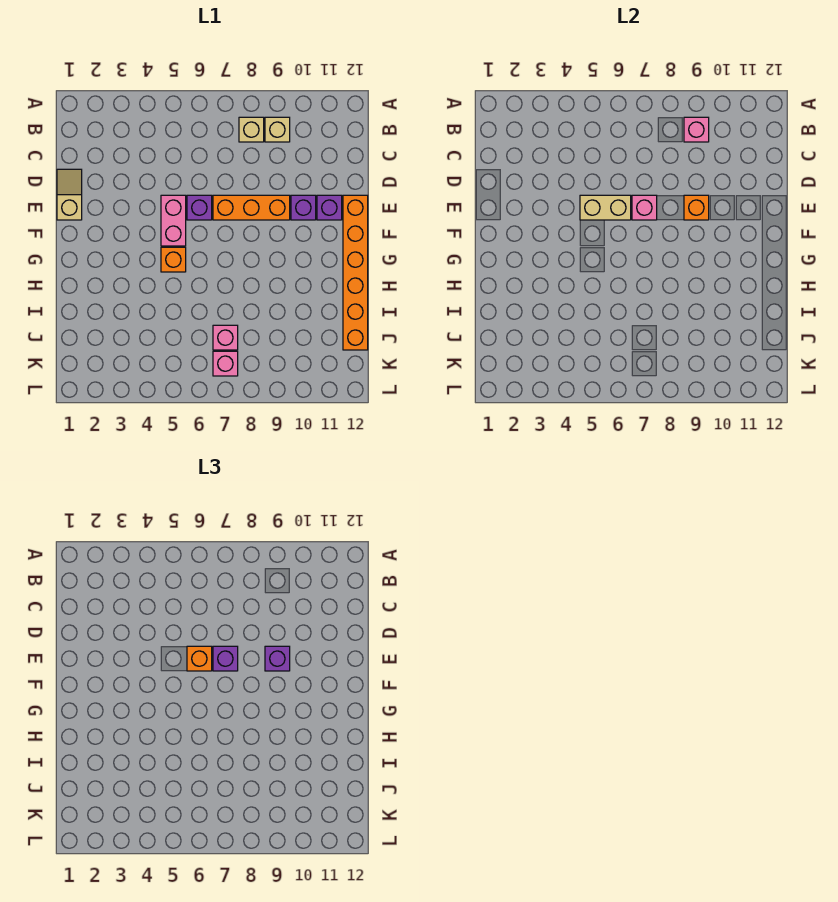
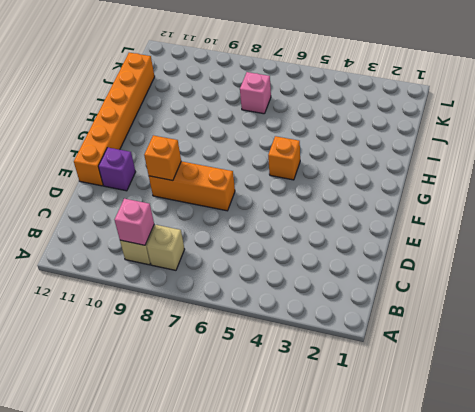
none -> tan 1x2 slope [57,169,82,220]
none -> pink 1x2 brick [161,195,186,246]
none -> purple 1x1 brick [187,195,212,220]

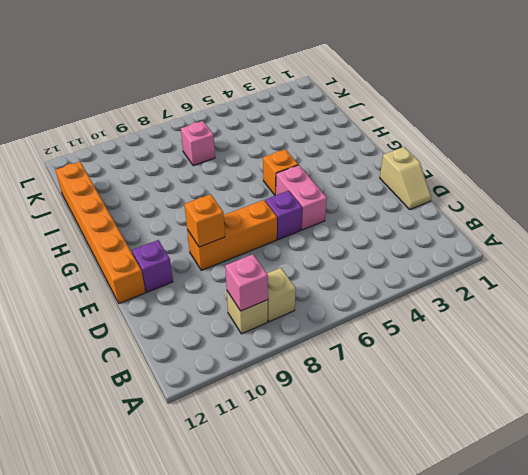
none -> purple 1x1 brick [291,195,316,220]
none -> pink 1x1 brick [213,351,238,376]
none -> tan 1x2 brick [580,195,631,220]

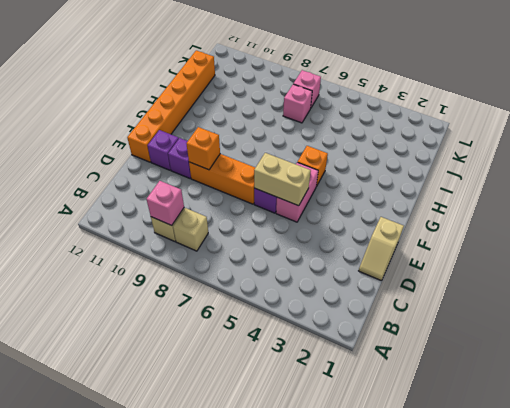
none -> pink 1x1 brick [632,195,657,220]
none -> orange 1x1 brick [187,646,212,671]
none -> purple 1x1 brick [213,646,238,671]

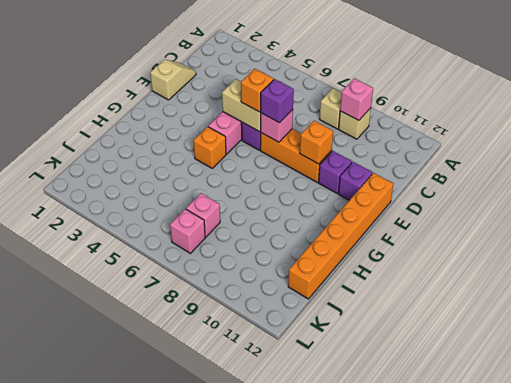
none -> purple 1x1 brick [265,646,290,671]

